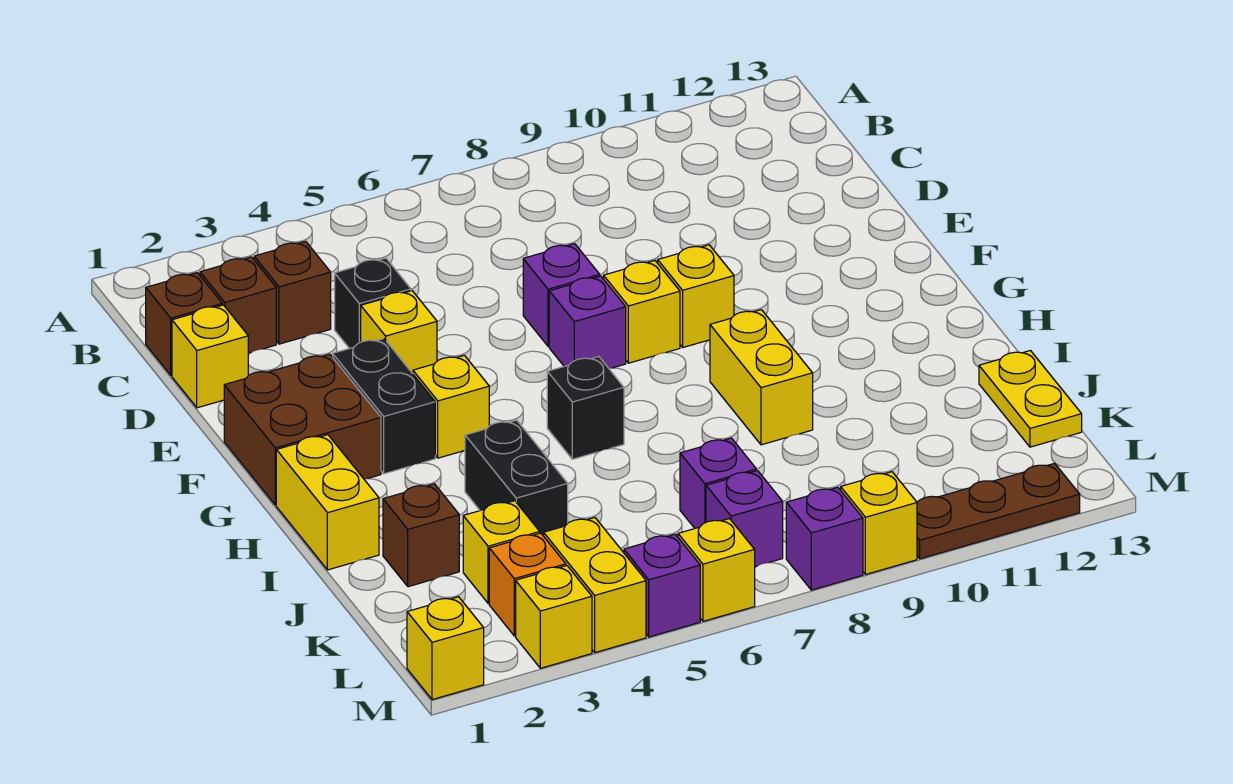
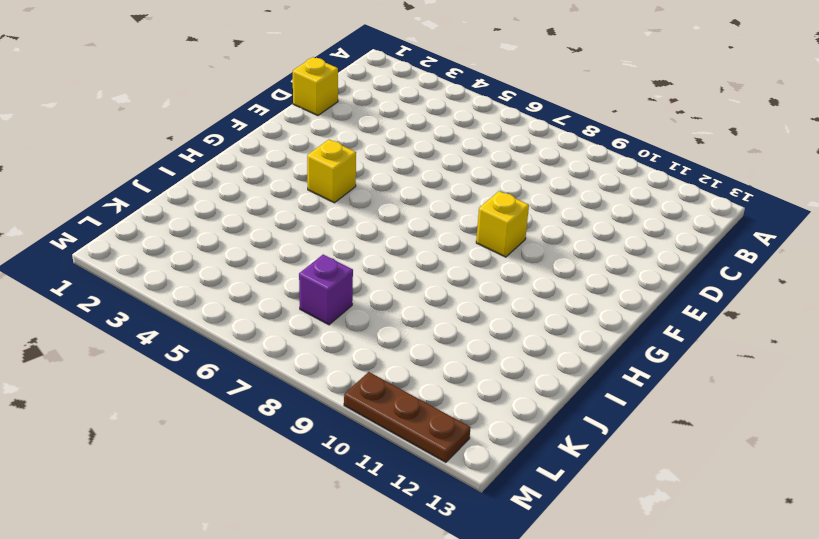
none -> brown 1x1 brick [146,273,222,375]
none -> brown 1x1 brick [200,257,276,353]
none -> brown 1x1 brick [254,241,331,344]
none -> black 1x1 brick [335,258,411,349]

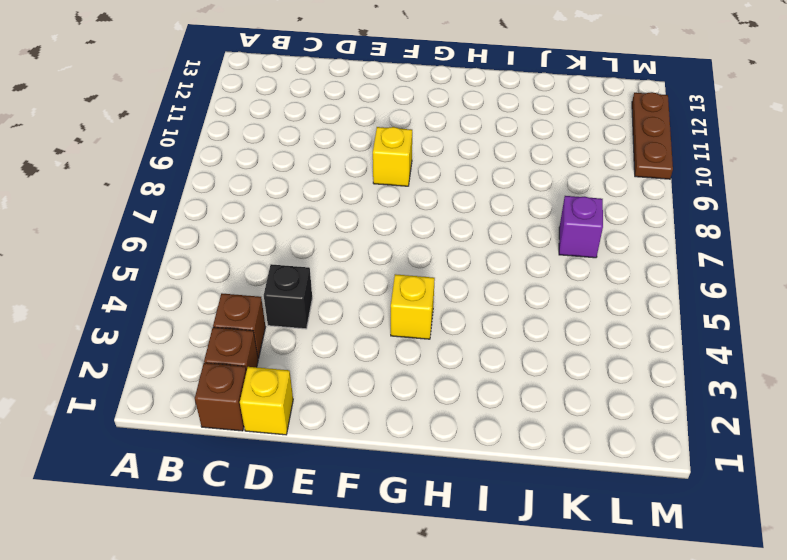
none -> yellow 1x1 brick [361,291,437,374]
none -> purple 1x1 brick [523,244,600,346]
none -> brown 2x2 brick [224,354,381,505]
none -> black 1x2 brick [333,339,435,474]

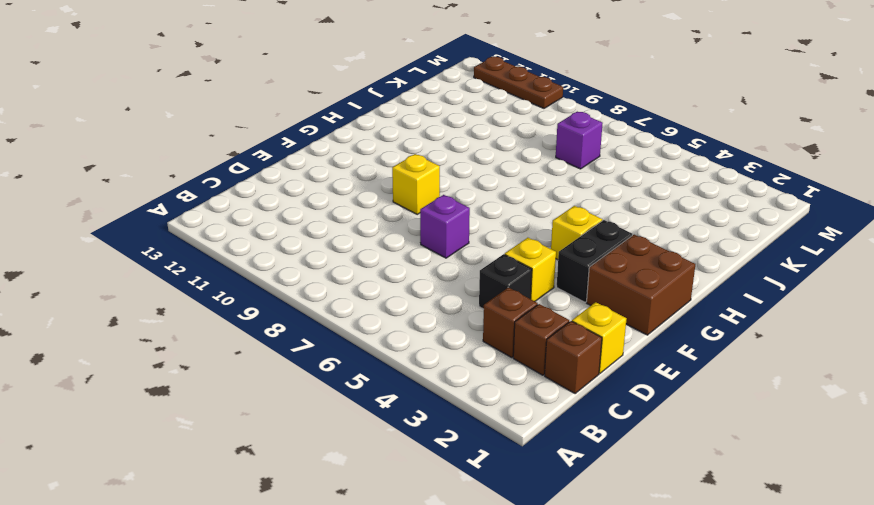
none -> purple 1x1 brick [549,276,626,369]
none -> yellow 1x1 brick [604,261,680,363]
none -> yellow 1x2 brick [276,435,379,570]
none -> black 1x1 brick [547,357,624,459]

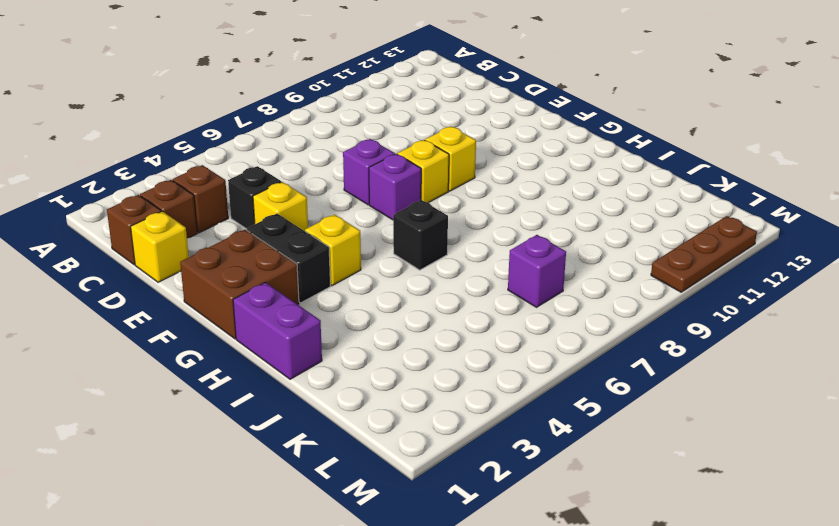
purple 1x2 brick [233,282,322,379] -> yellow 1x2 brick [276,435,379,570]
none -> yellow 1x2 brick [710,310,813,445]
none -> black 1x2 brick [465,420,568,536]
none -> brown 1x1 brick [383,484,459,587]
none -> yellow 1x2 plate [979,351,1082,447]

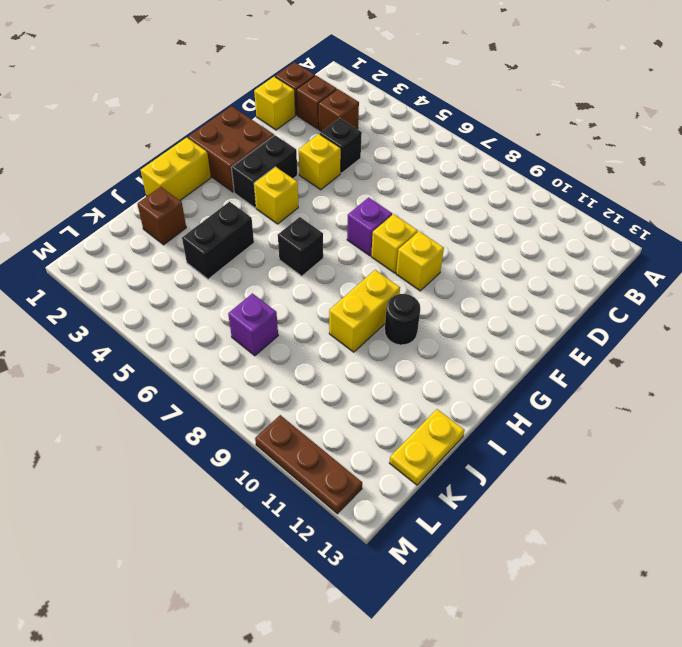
black 1x1 round brick [385,294,420,345] -> none
none -> purple 1x1 brick [523,244,600,346]
none -> yellow 1x1 brick [463,501,540,603]
none -> orange 1x1 brick [489,533,566,636]
none -> yellow 1x2 brick [544,518,646,653]

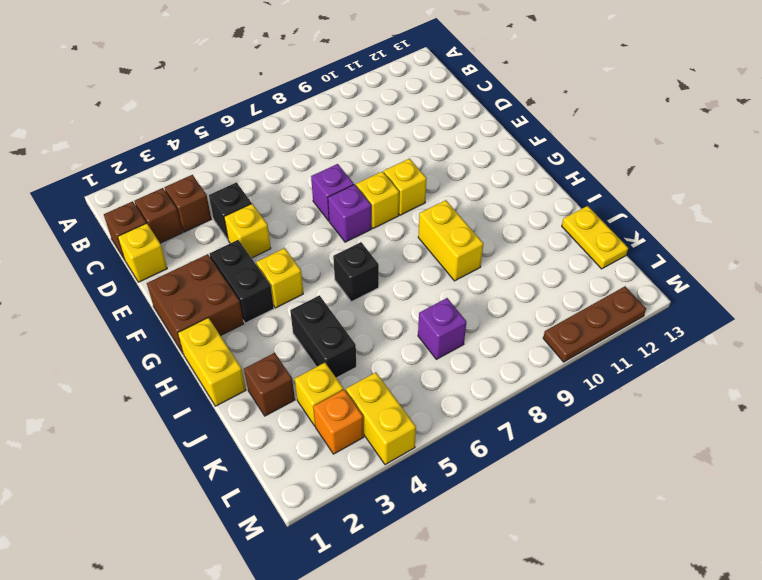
none -> purple 1x1 brick [706,471,783,566]
none -> yellow 1x1 brick [407,597,484,700]
none -> yellow 1x1 brick [516,566,592,668]
none -> purple 1x1 brick [624,534,700,637]

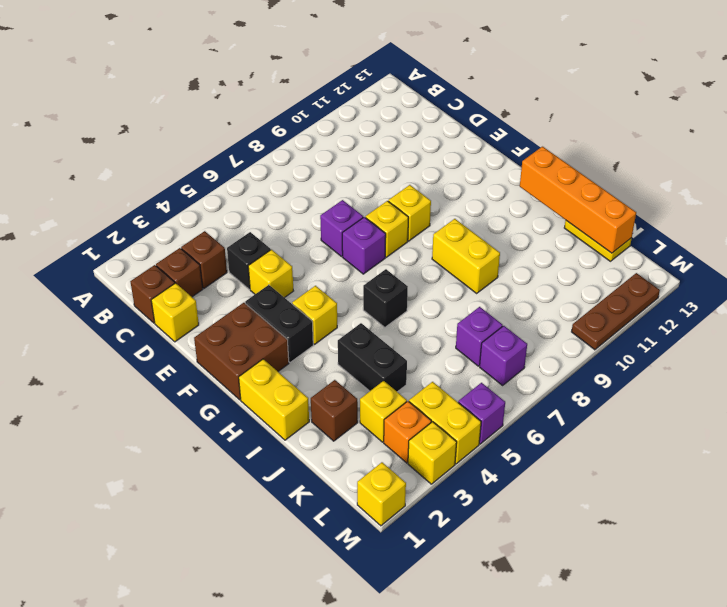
orange 1x4 brick [520,147,636,253] -> none
none -> yellow 1x1 brick [678,519,755,621]
none -> purple 1x1 brick [786,487,863,590]
none -> yellow 1x1 brick [841,472,917,575]

